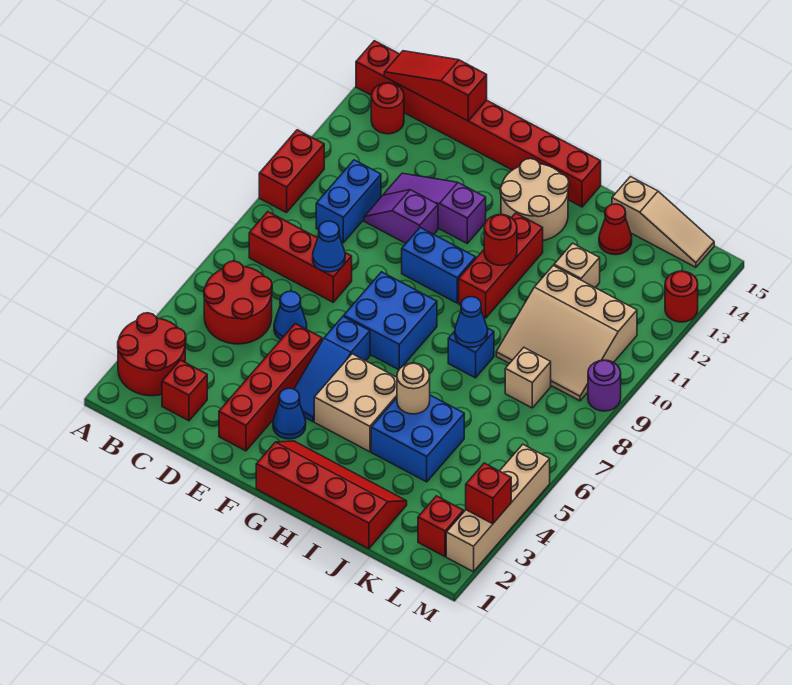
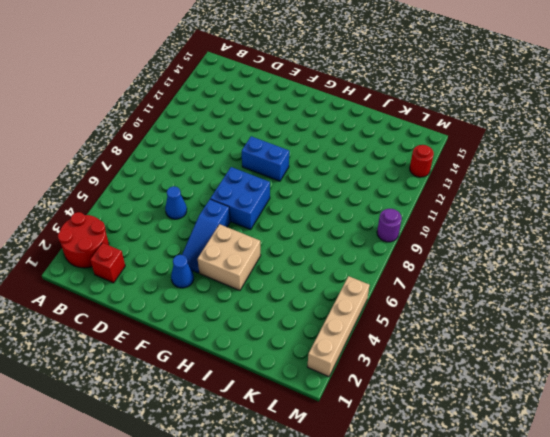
none -> red 1x2 brick [259,130,324,213]
none -> red 1x8 brick [356,41,601,207]
none -> red 2x2 round brick [204,261,272,344]
none -> red 1x3 brick [249,212,352,302]

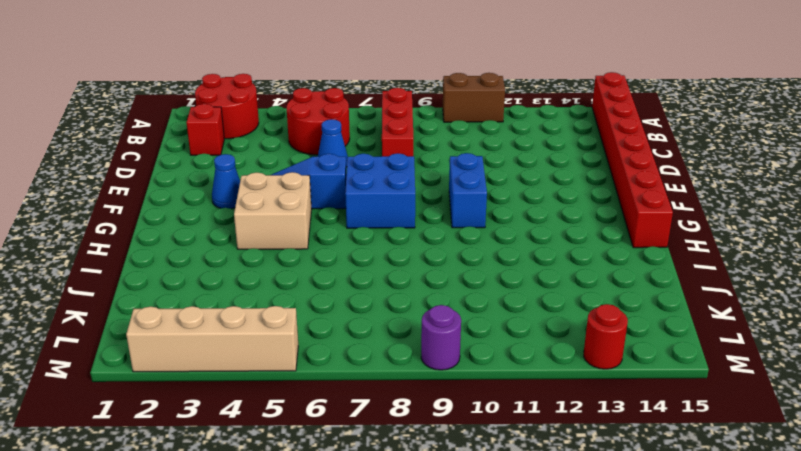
brown 1x2 brick [443,73,505,122] -> red 1x2 brick [259,130,324,213]
none -> red 1x1 round brick [371,83,404,134]
none -> blue 1x2 brick [316,160,381,243]
none -> purple 1x2 slope [364,190,438,243]
none -> purple 1x3 slope [384,173,486,243]

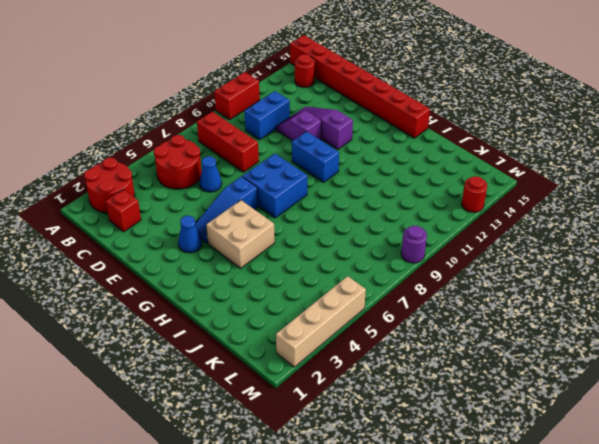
none -> red 1x4 brick [219,324,322,451]
none -> red 2x4 slope [256,441,407,549]
none -> tan 2x2 round brick [500,159,569,240]
none -> red 1x3 brick [459,213,543,318]

